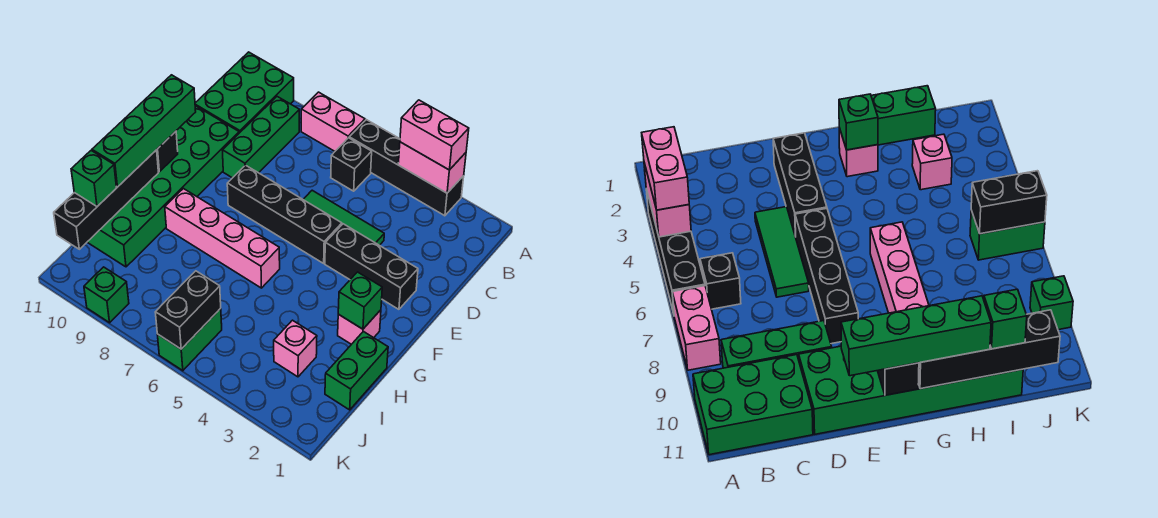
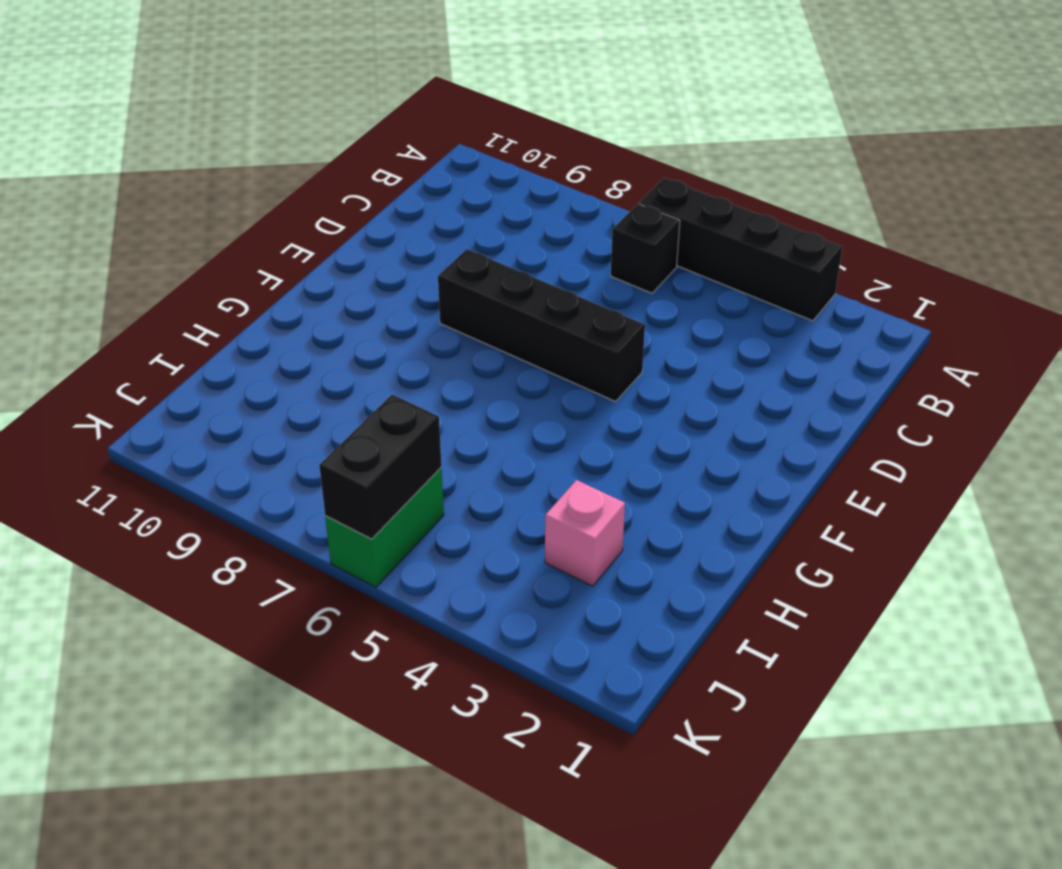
none -> pink 1x2 brick [301,92,365,151]
none -> green 2x3 brick [195,52,294,133]
none -> green 1x3 brick [222,97,299,178]

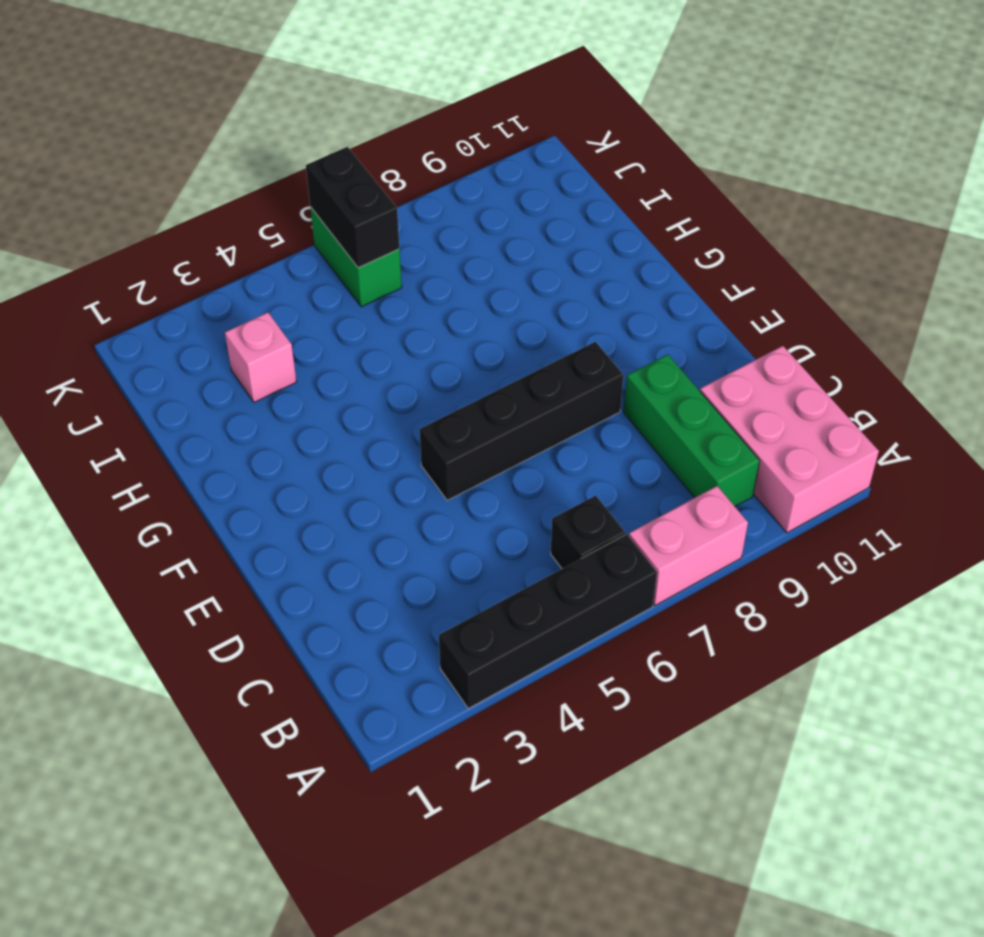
pink 2x3 brick [700,346,879,533] -> green 2x3 brick [195,52,294,133]
none -> green 1x3 tile [303,190,384,245]
none -> green 2x6 brick [87,106,239,267]
none -> black 1x3 brick [325,224,418,309]

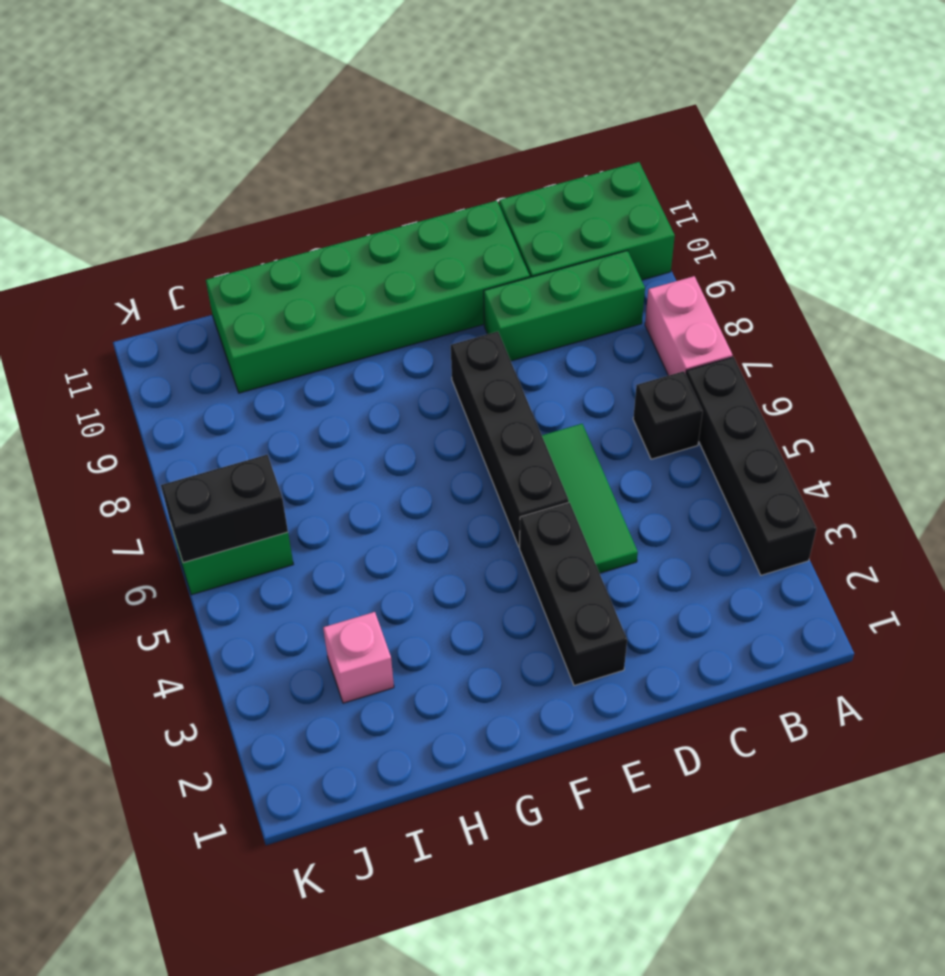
none -> pink 1x1 brick [338,310,381,344]
none -> pink 1x4 brick [165,189,280,288]
none -> green 1x2 brick [325,332,388,410]

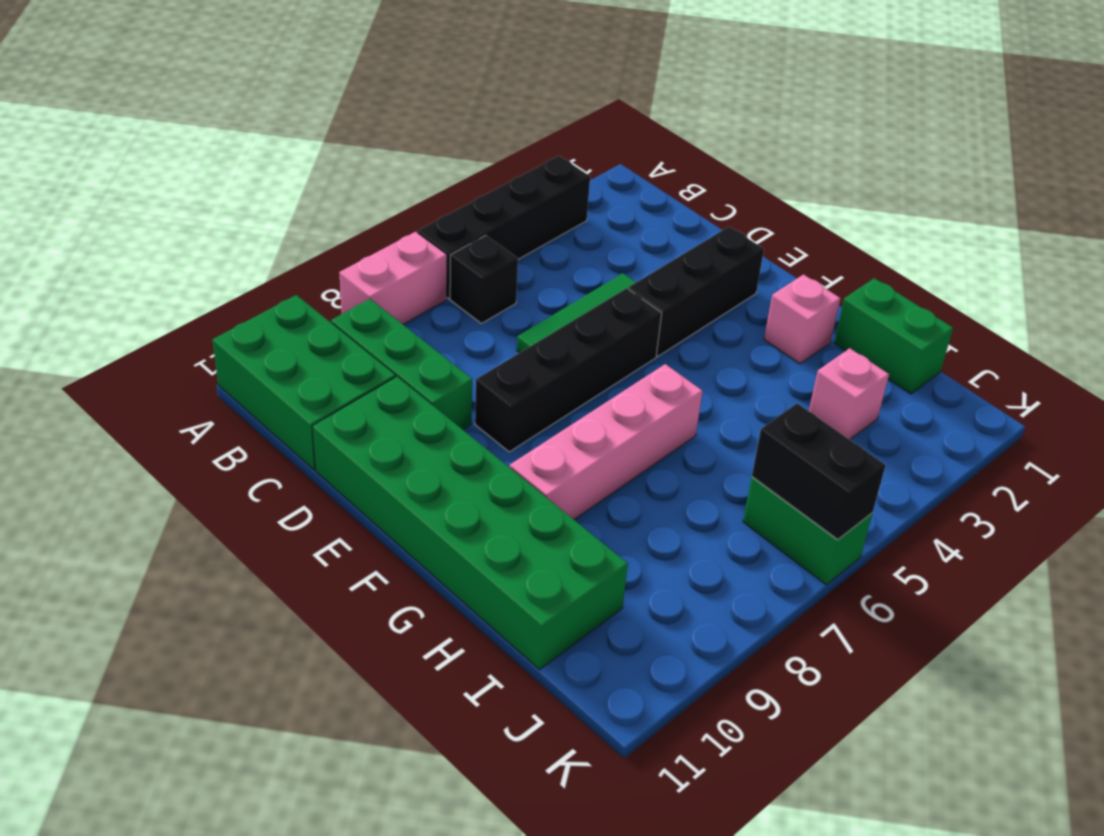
none -> green 1x1 brick [84,267,129,323]
none -> pink 1x2 brick [398,142,466,193]
none -> black 1x1 brick [157,131,178,172]

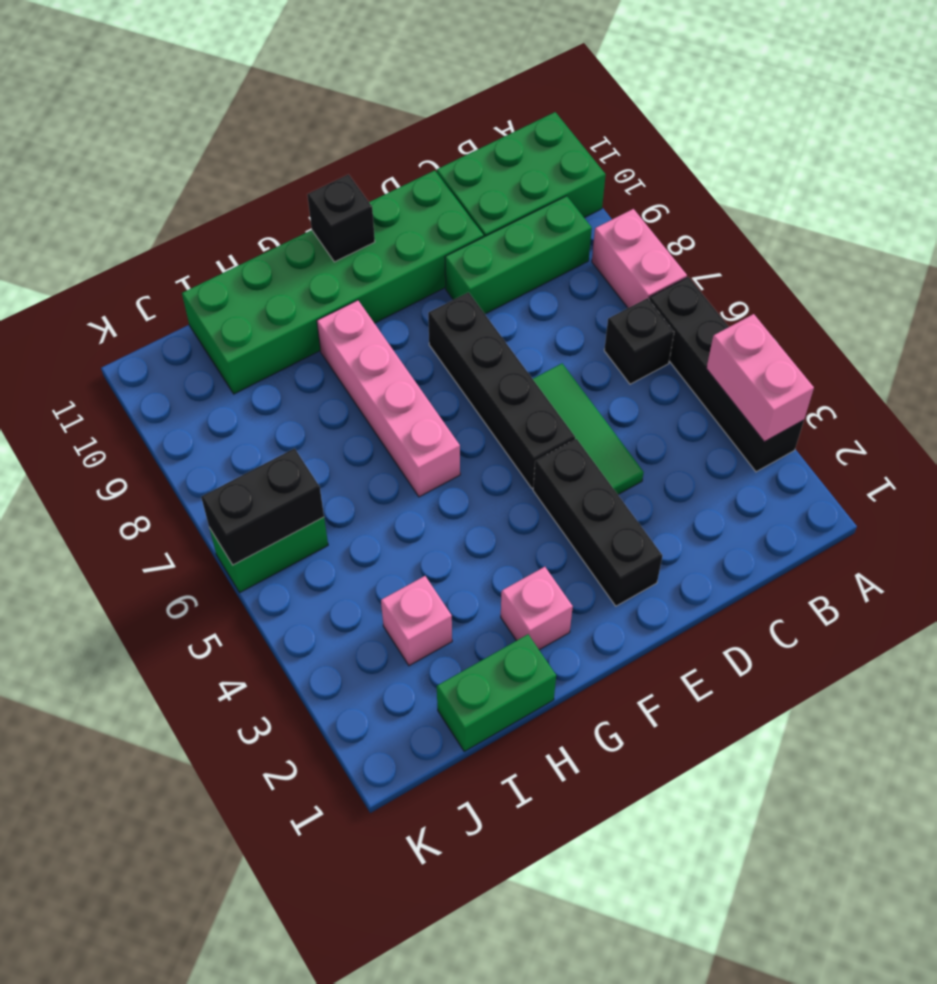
none -> green 1x1 brick [84,267,129,323]
none -> green 1x1 brick [338,272,382,329]
none -> black 1x4 brick [54,150,158,249]

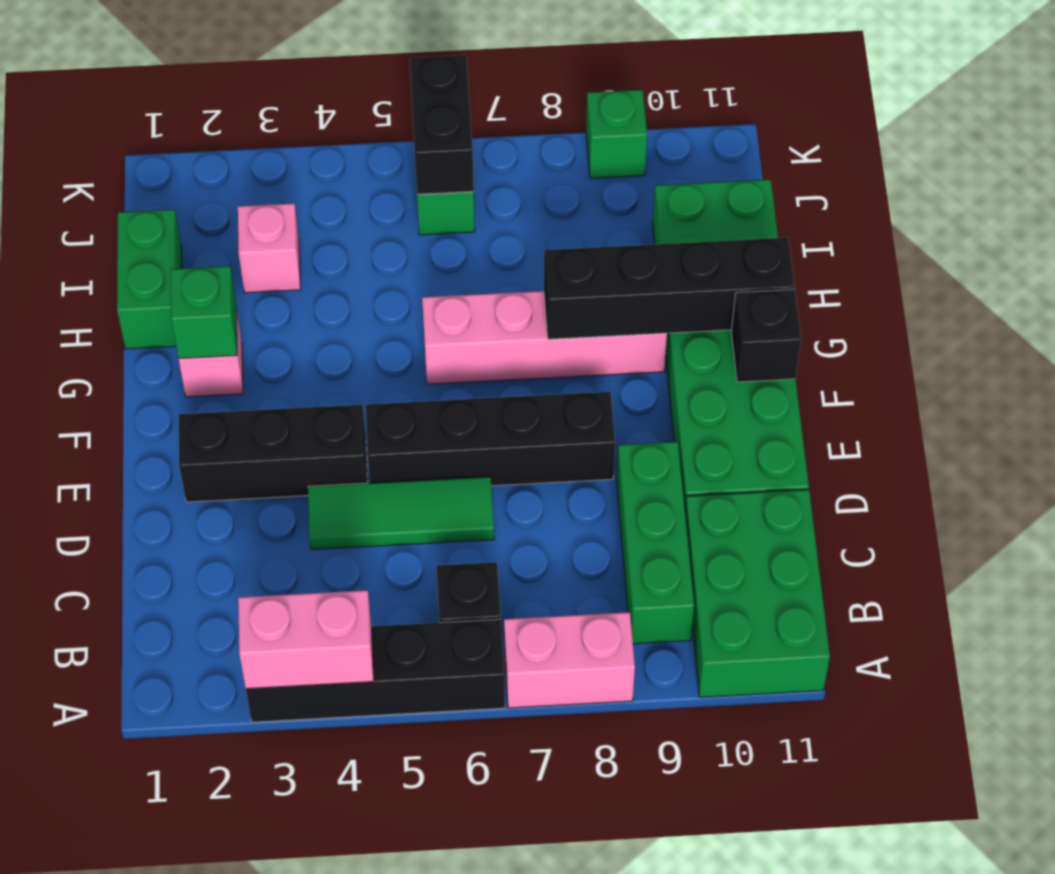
black 1x4 brick [544,238,795,339] -> black 1x4 brick turned to [54,150,158,249]
none -> pink 1x2 brick [400,100,469,170]
none -> green 1x4 brick [92,75,196,187]
none -> green 1x1 brick [71,151,116,206]

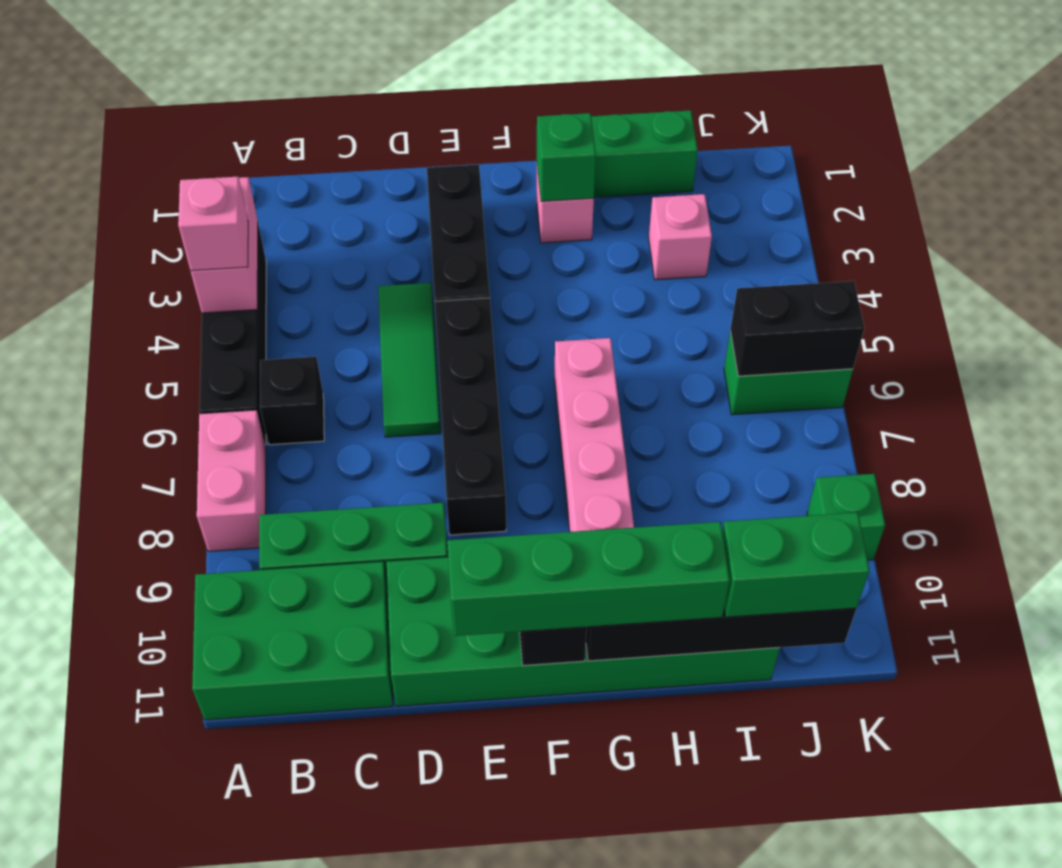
pink 1x1 brick [178,177,248,271] -> pink 1x2 brick [400,100,469,170]
green 1x2 brick [722,512,870,617] -> green 1x1 brick [71,151,116,206]

